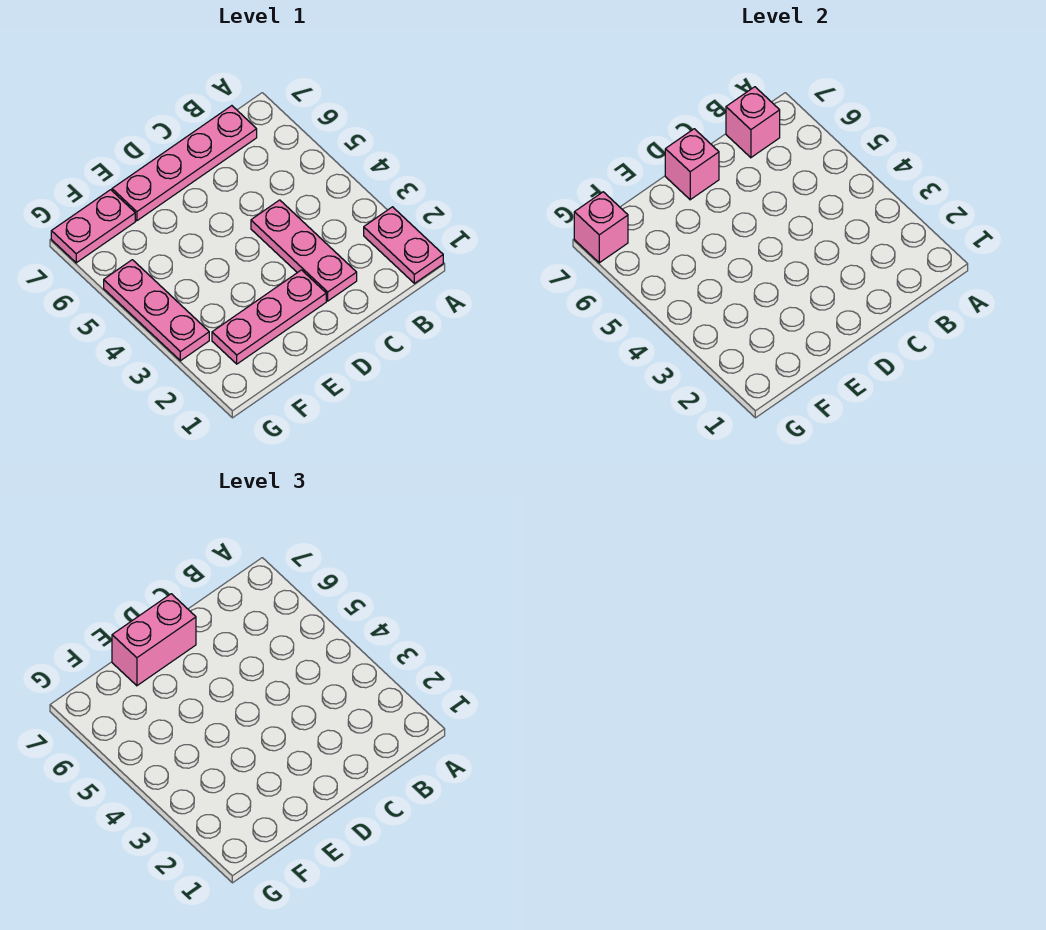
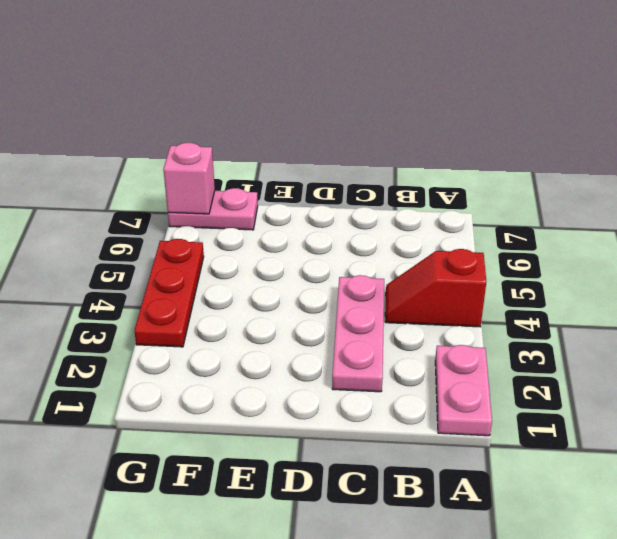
red 1x2 slope [385,249,486,327] -> none
red 1x3 plate [134,239,204,347] -> pink 1x3 plate [104,260,209,361]
none -> pink 1x4 plate [112,106,257,221]
none -> pink 1x3 plate [212,270,326,364]

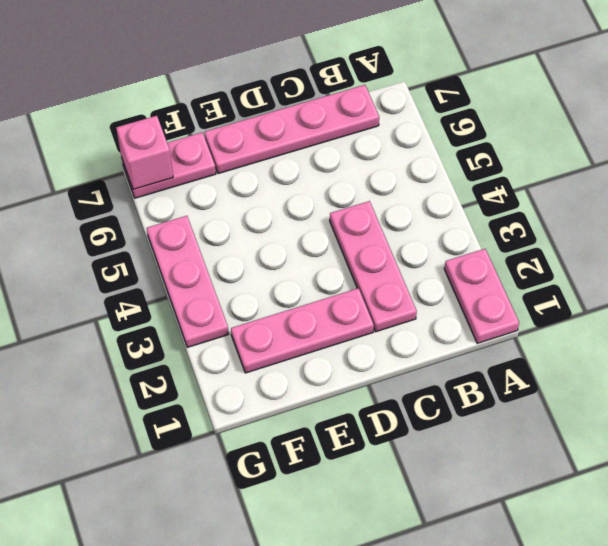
none -> pink 1x1 brick [726,87,780,158]
none -> pink 1x1 brick [665,129,719,200]

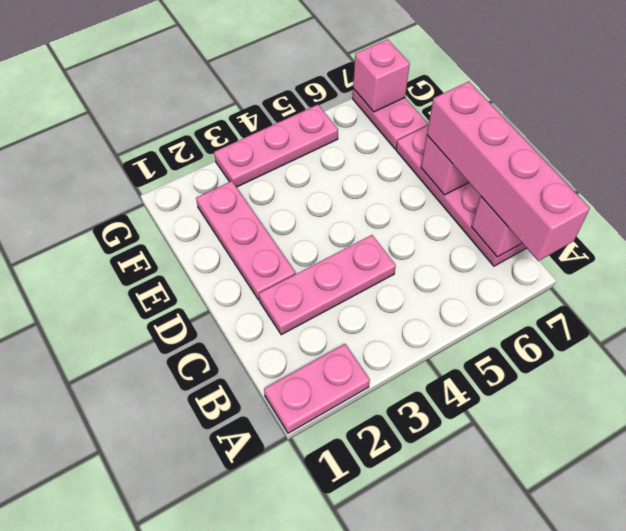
pink 1x4 brick [427,81,590,261] -> pink 1x2 brick [112,594,196,686]

